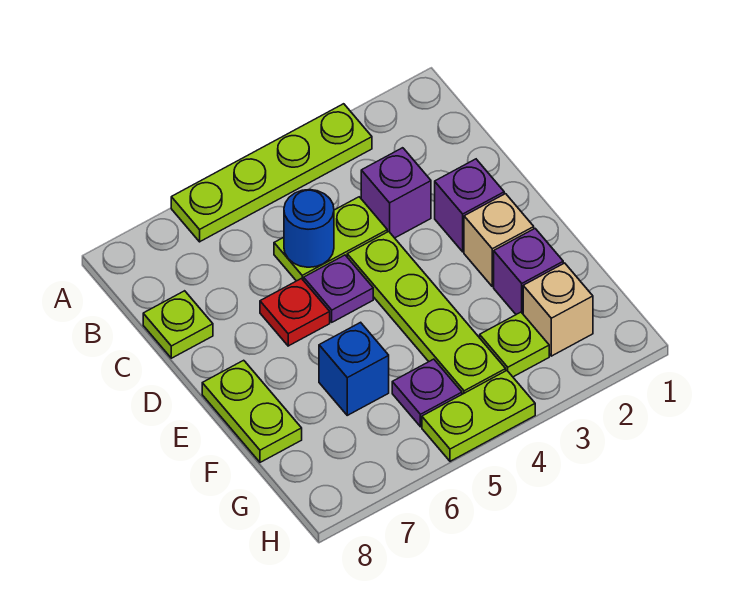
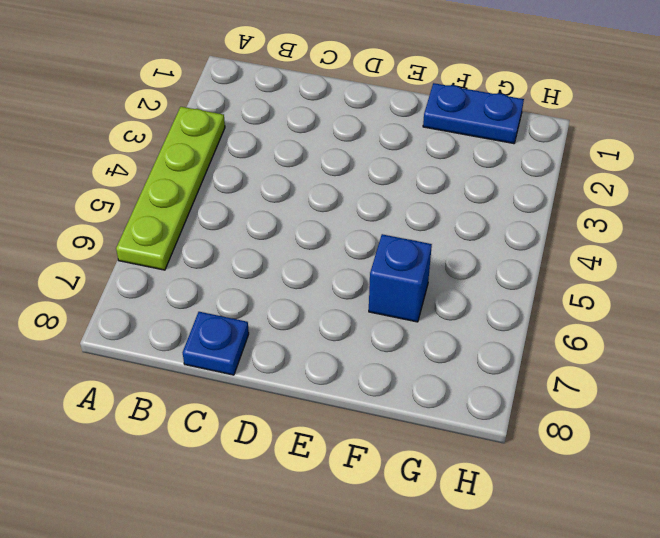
blue 1x1 plate [183,312,249,375] -> lime 1x1 plate [143,291,213,358]
blue 1x2 plate [423,83,524,144] -> none
none -> purple 1x1 brick [361,148,431,238]
none -> lime 1x2 plate [274,197,387,281]
none -> purple 1x1 brick [435,159,504,252]

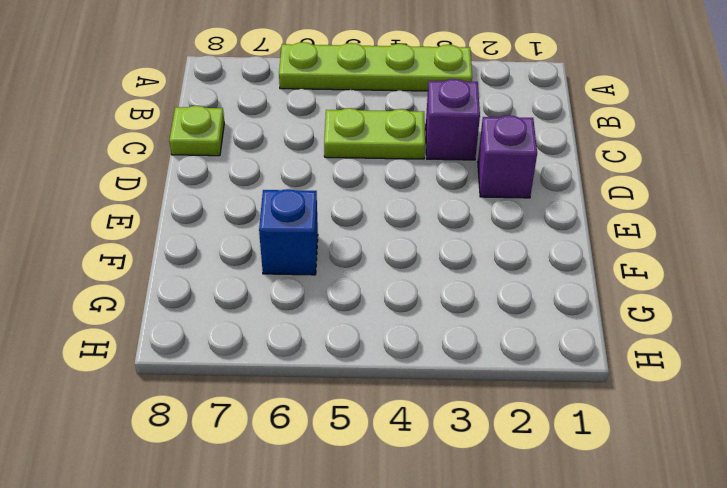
none -> lime 1x4 plate [347,232,506,394]
none -> purple 1x1 plate [304,255,373,322]
none -> red 1x1 plate [260,279,330,346]

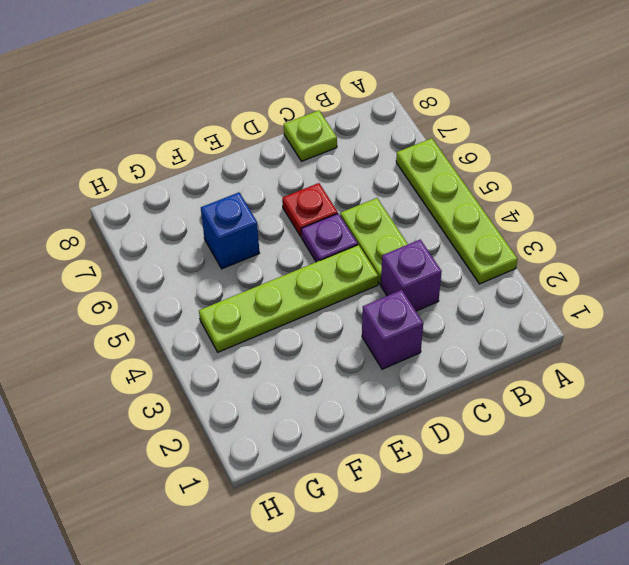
none -> tan 1x1 brick [464,194,534,287]
none -> lime 1x2 plate [202,360,302,462]
none -> purple 1x1 brick [494,229,563,314]

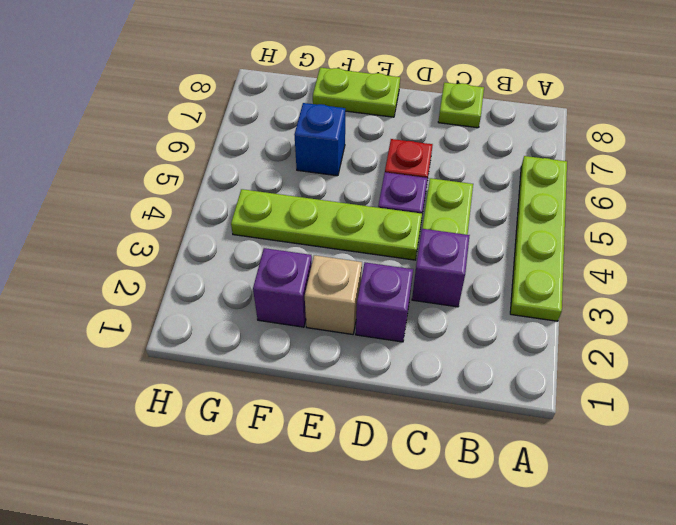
none -> tan 1x1 brick [523,263,593,356]
none -> lime 1x1 plate [480,312,549,377]
none -> purple 1x1 plate [392,359,462,427]

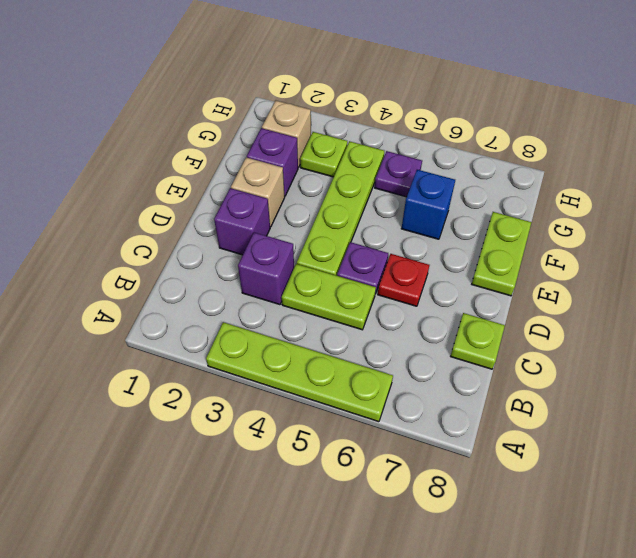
none -> lime 1x2 plate [422,371,535,461]
none -> blue 1x1 round brick [284,190,334,267]

